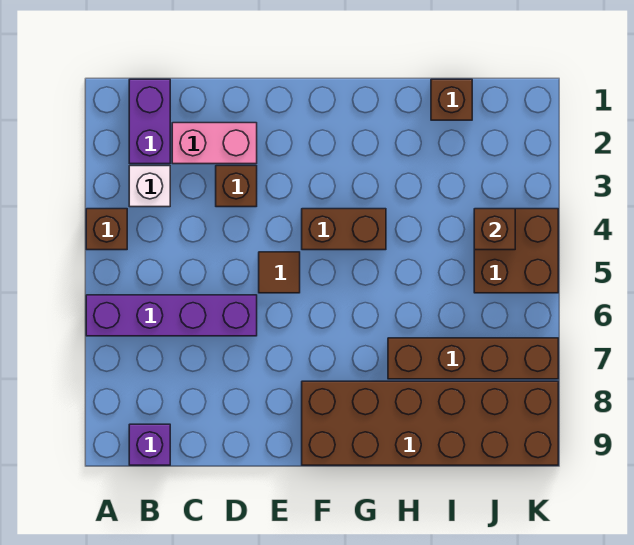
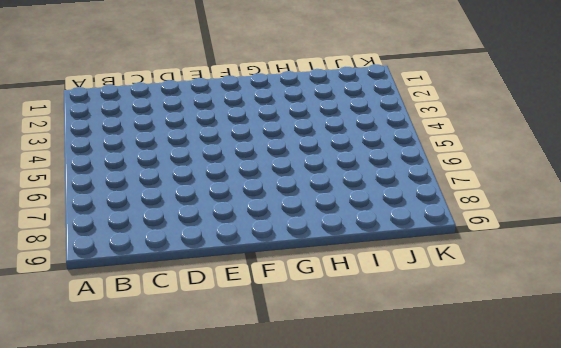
none -> brown 1x1 brick [86,209,127,250]
none -> purple 1x4 brick [86,295,257,336]
none -> purple 1x2 brick [129,79,170,164]

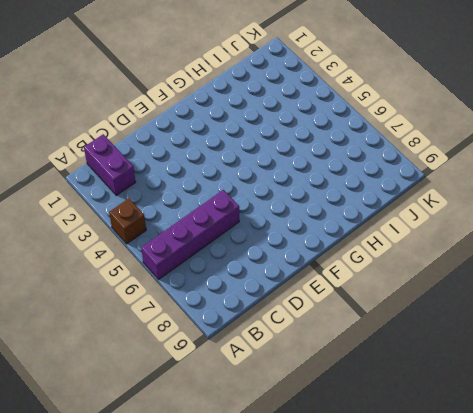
none -> white 1x1 brick [129,166,170,207]
none -> purple 1x1 brick [129,424,170,465]
none -> pink 1x2 brick [172,123,257,164]

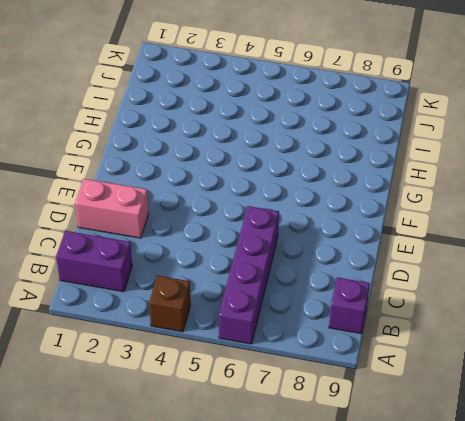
pink 1x2 brick [75,179,149,238] -> pink 1x2 brick turned to [172,123,257,164]
none -> white 1x1 brick [129,166,170,207]
none -> brown 1x1 brick [216,166,257,207]
none -> brown 1x1 tile [259,252,300,293]

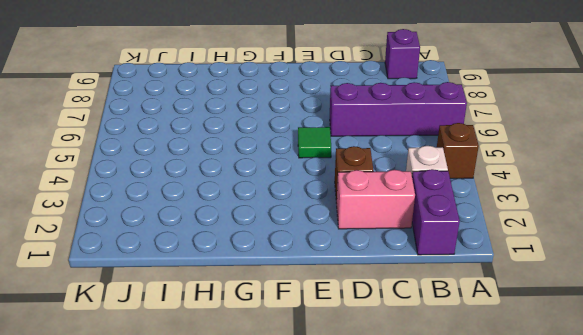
green 1x1 tile [298,127,331,158] -> brown 1x1 tile [259,252,300,293]
none -> brown 1x2 brick [302,209,386,250]
none -> brown 2x6 brick [302,381,558,465]
none -> brown 1x4 brick [388,338,558,379]

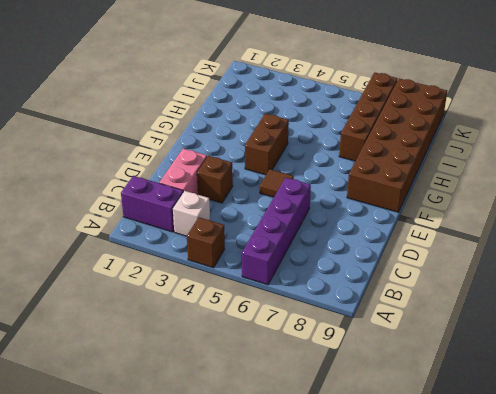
none -> purple 1x1 brick [129,424,170,465]
none -> brown 1x1 brick [431,79,472,120]
none -> brown 2x2 brick [474,209,558,293]

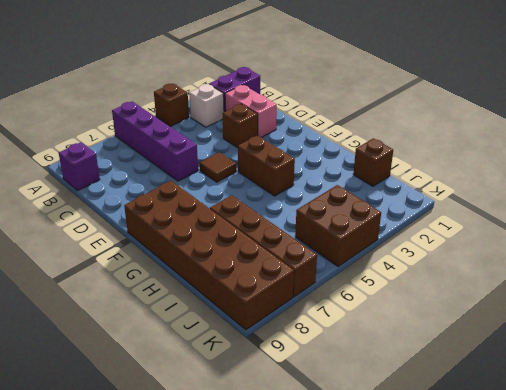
none -> brown 1x1 brick [474,209,515,250]

